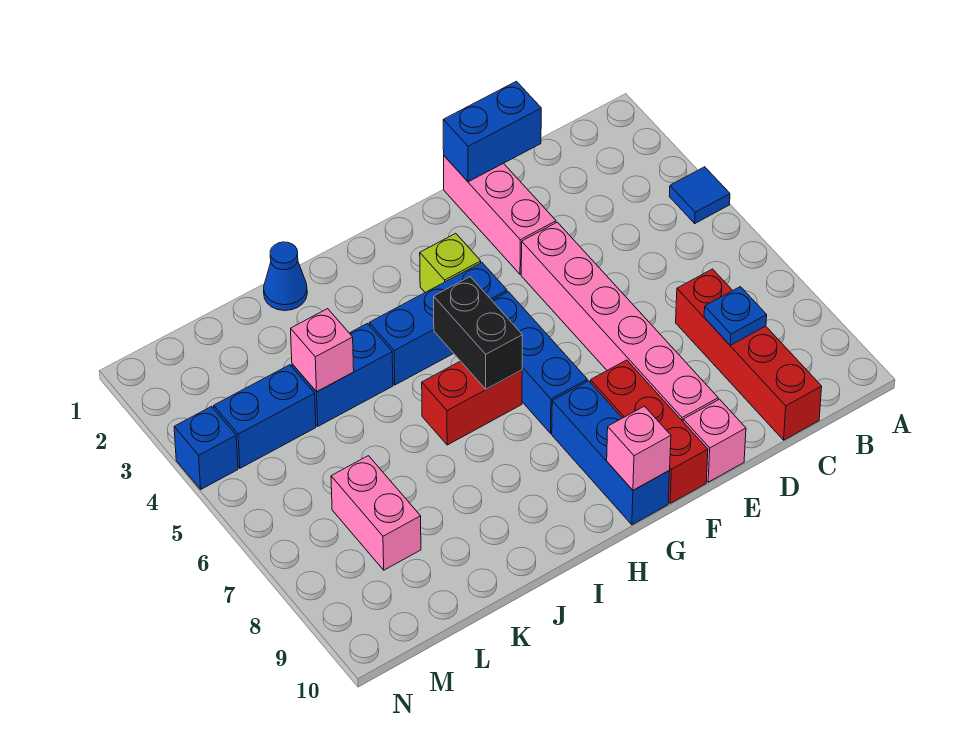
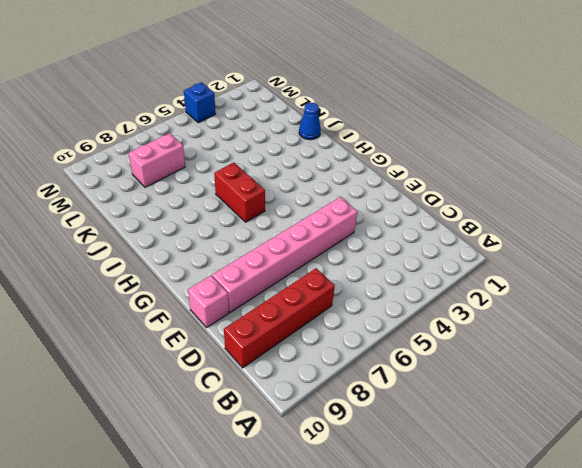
none -> blue 1x1 tile [669,167,730,223]
none -> pink 1x3 brick [444,156,556,274]
none -> red 1x3 brick [590,360,708,503]

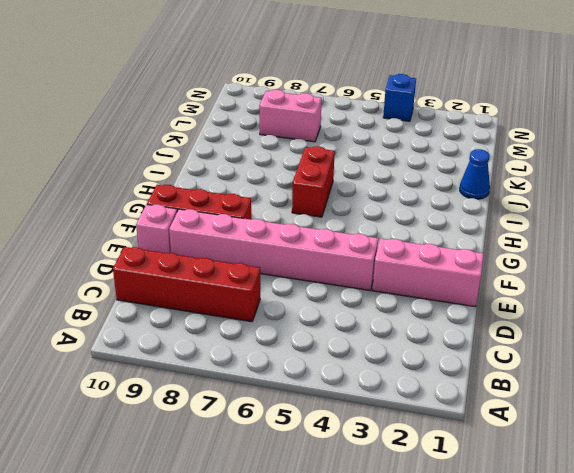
none -> blue 1x1 tile [669,167,730,223]
none -> lime 1x1 brick [420,233,481,292]
none -> blue 1x3 brick [369,263,507,385]

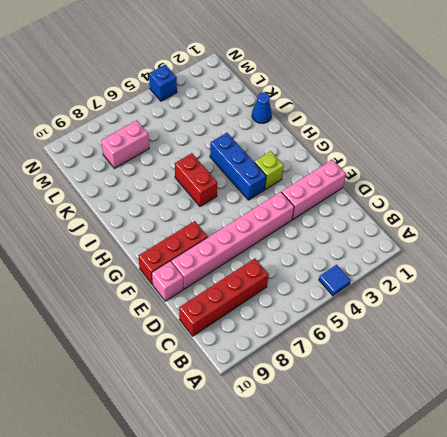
none -> blue 1x3 brick [492,292,587,433]
none -> blue 1x3 brick [552,381,670,525]
none -> blue 1x2 brick [292,324,393,426]

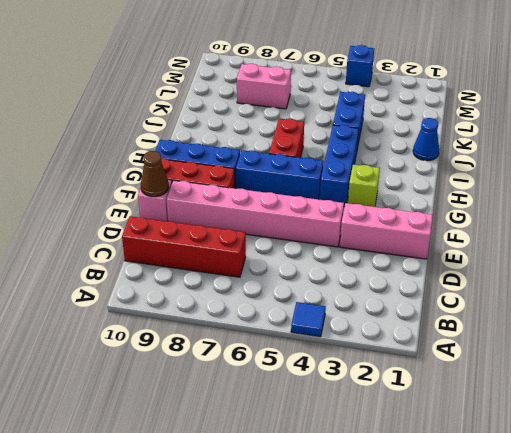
brown 1x1 cone [141,151,169,197] -> none
none -> blue 1x2 brick [214,365,316,468]
none -> blue 1x1 plate [704,287,767,345]
none -> blue 1x2 brick [443,81,541,182]

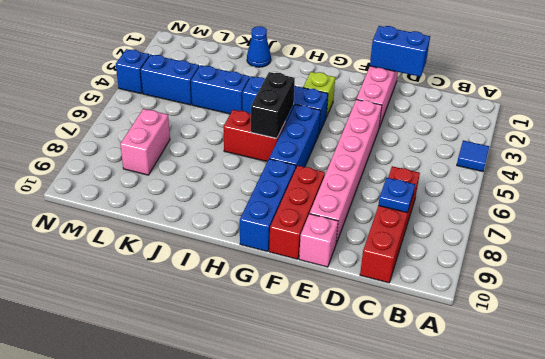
none -> pink 1x1 brick [607,406,671,490]
none -> pink 1x1 brick [291,309,354,392]

